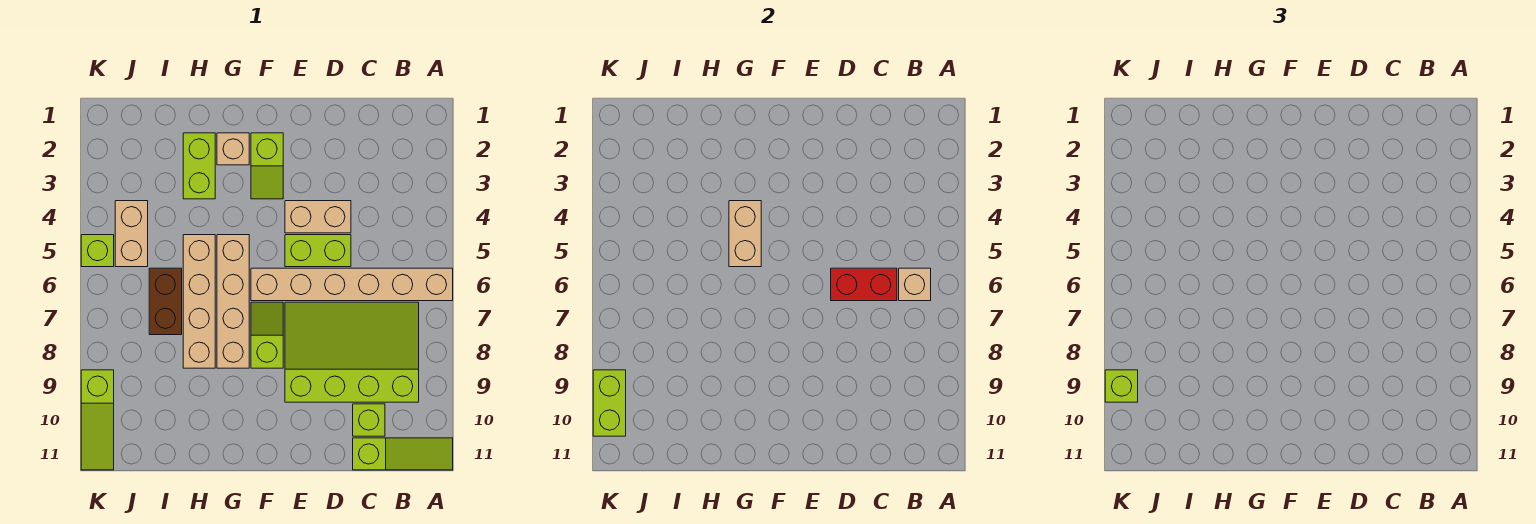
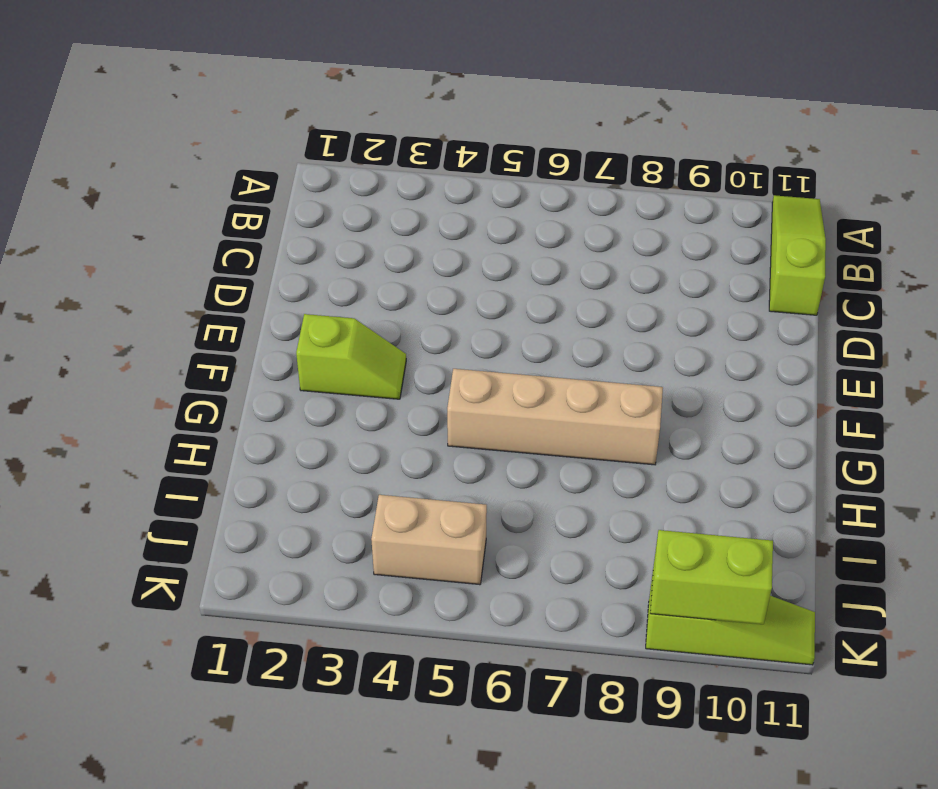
none -> tan 1x6 brick [251,268,453,301]
none -> lime 3x4 slope [285,302,419,402]
none -> lime 1x1 brick [353,404,385,436]

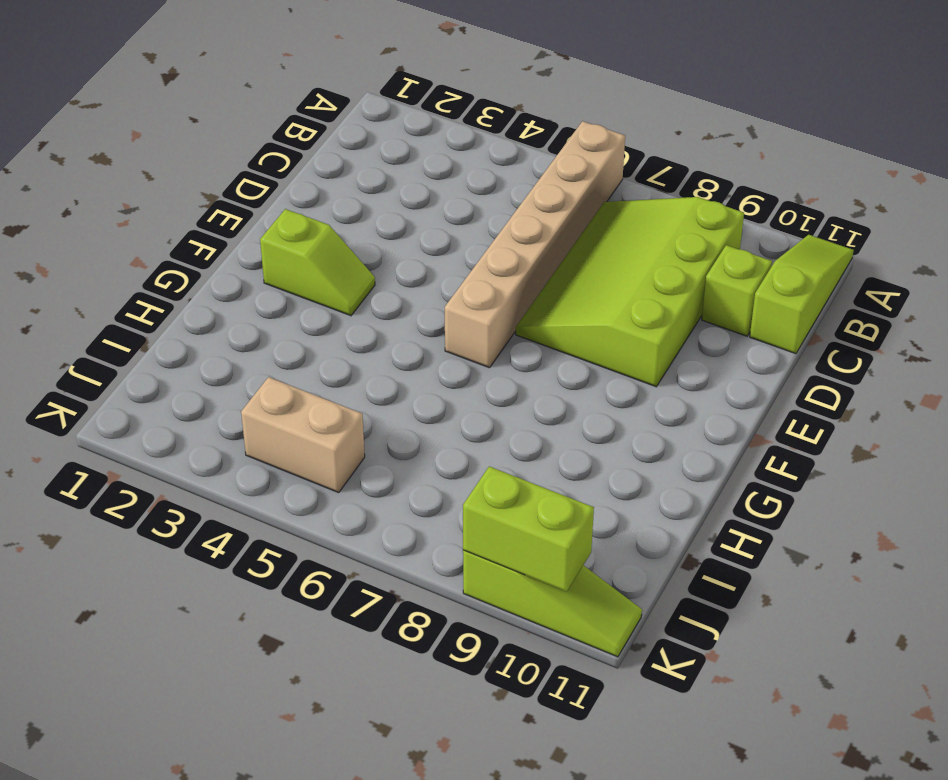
none -> tan 1x2 brick [285,201,351,233]
none -> lime 1x2 brick [285,235,351,267]
none -> lime 1x2 slope [251,302,283,368]

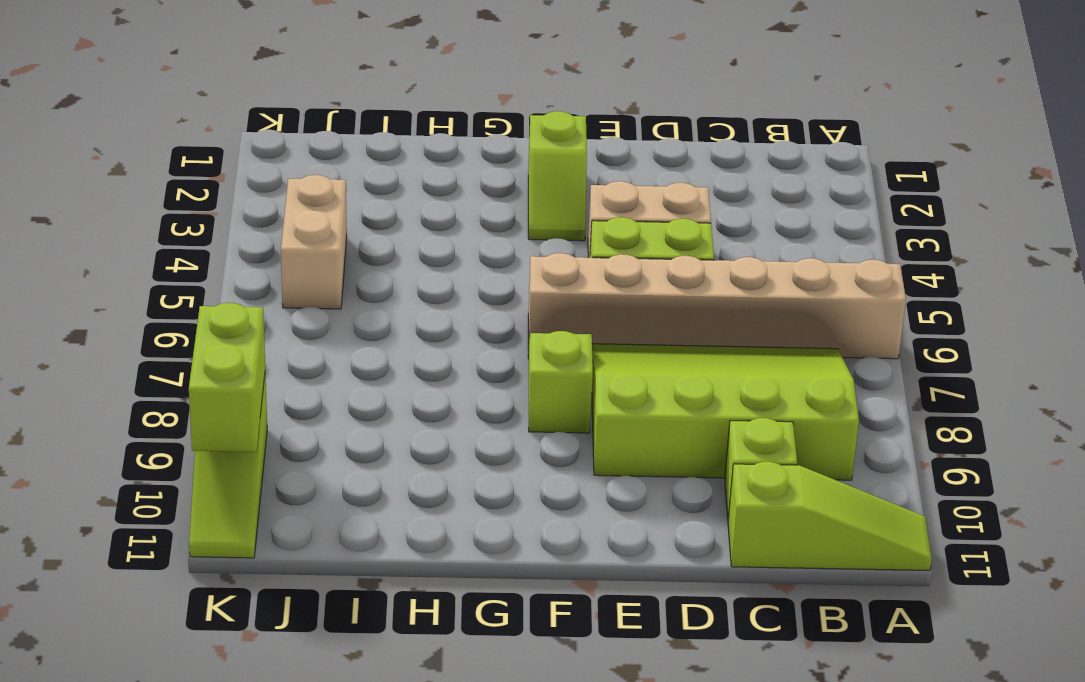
none -> tan 1x1 brick [217,133,249,165]
none -> tan 1x4 brick [217,235,249,368]
none -> lime 1x2 brick [183,133,215,199]

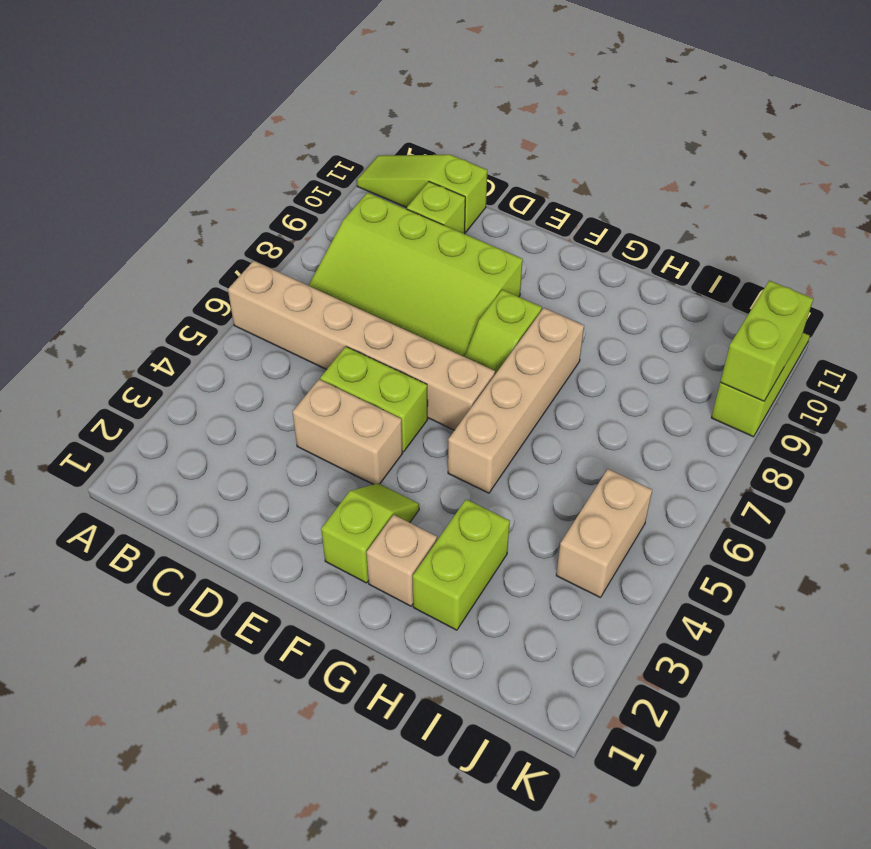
none -> tan 1x4 brick [183,235,215,368]
none -> brown 1x2 brick [149,268,182,335]
none -> lime 1x1 brick [81,235,114,267]

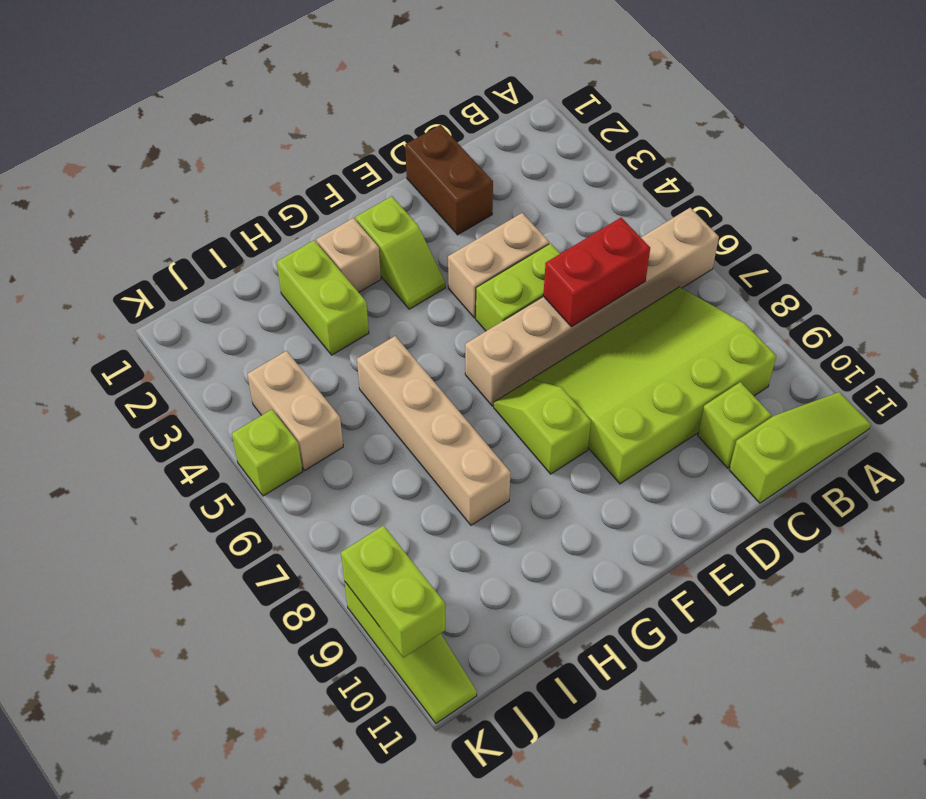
brown 1x2 brick [405,125,493,235] -> brown 1x2 brick moved to [149,268,182,335]
none -> tan 1x4 brick [217,235,249,368]
none -> tan 1x1 brick [899,268,931,301]
none -> tan 1x2 brick [729,201,761,267]

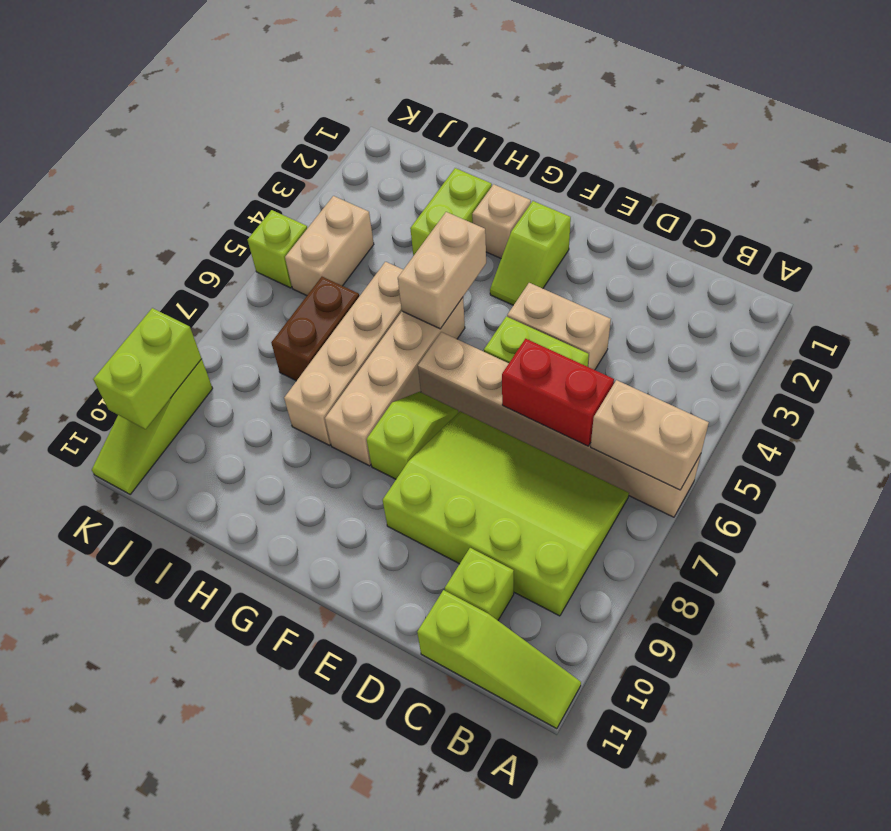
tan 1x2 brick [591,380,709,490] -> tan 1x1 brick [899,268,931,301]
none -> lime 1x1 brick [1105,370,1138,402]

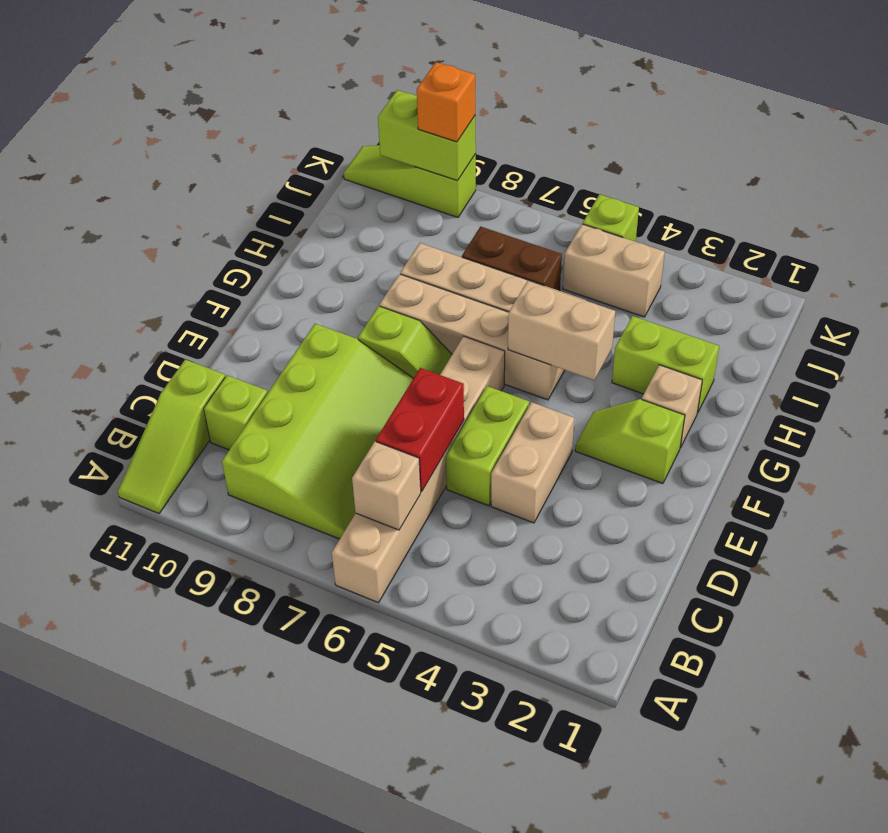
orange 1x1 brick [417,62,475,142] -> lime 1x1 brick [1105,370,1138,402]

